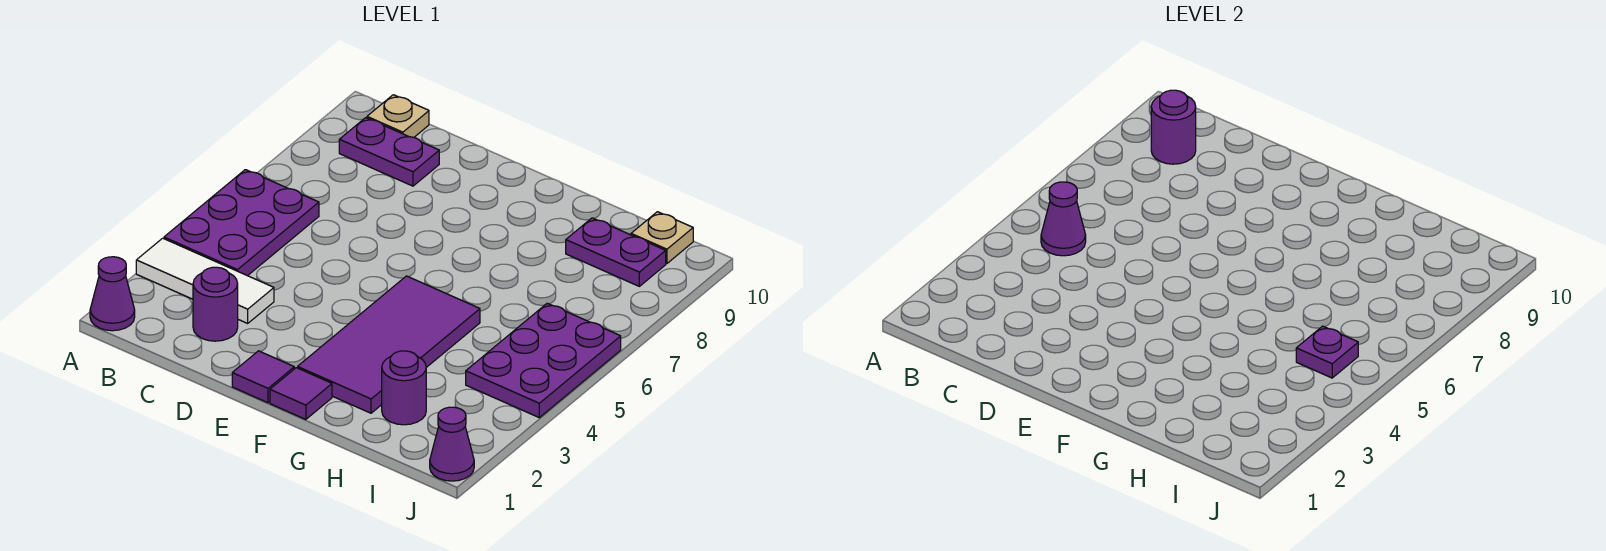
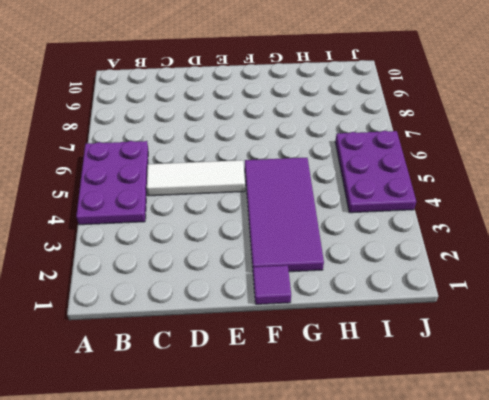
white 1x3 tile [147,160,245,196] -> white 1x3 tile moved to [136,238,274,323]
none -> purple 1x1 cone [90,257,135,331]
none -> purple 1x2 plate [339,118,439,186]
none -> tan 1x1 plate [367,95,429,137]

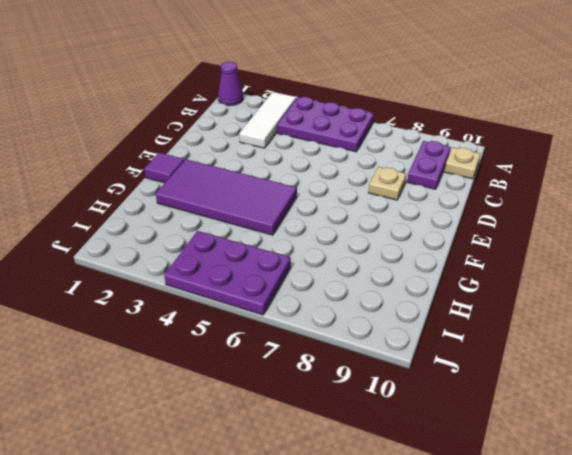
tan 1x1 plate [368,167,406,200] -> tan 1x1 plate moved to [631,212,693,264]
none -> purple 1x1 round brick [193,267,238,341]
none -> purple 1x1 tile [232,351,294,403]
none -> purple 1x1 round brick [382,351,426,425]

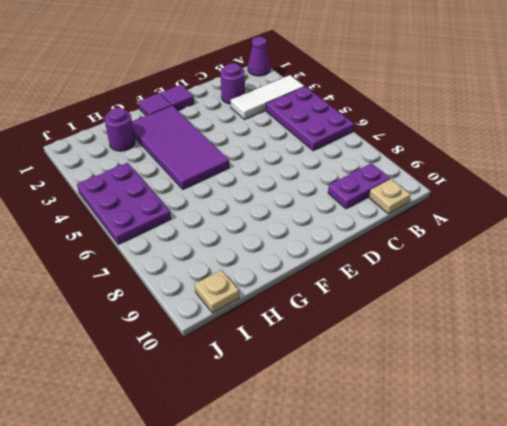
none -> purple 1x2 plate [566,218,666,286]
none -> purple 1x1 cone [430,407,474,481]
none -> purple 1x1 cone [1041,182,1086,256]

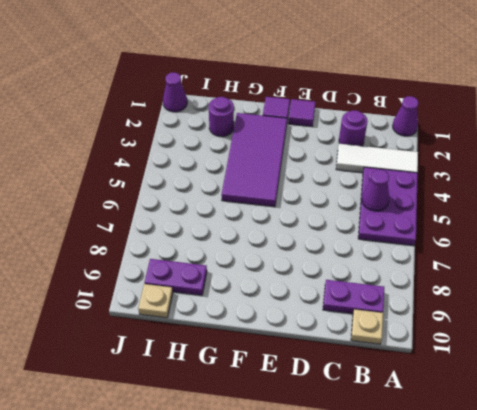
none -> purple 2x3 plate [466,303,621,418]
none -> purple 1x1 round brick [1151,90,1196,164]
none -> purple 1x1 plate [1296,326,1358,378]

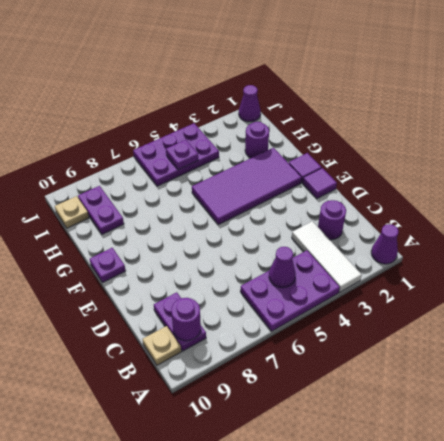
purple 1x1 plate [90,248,126,283] -> none

